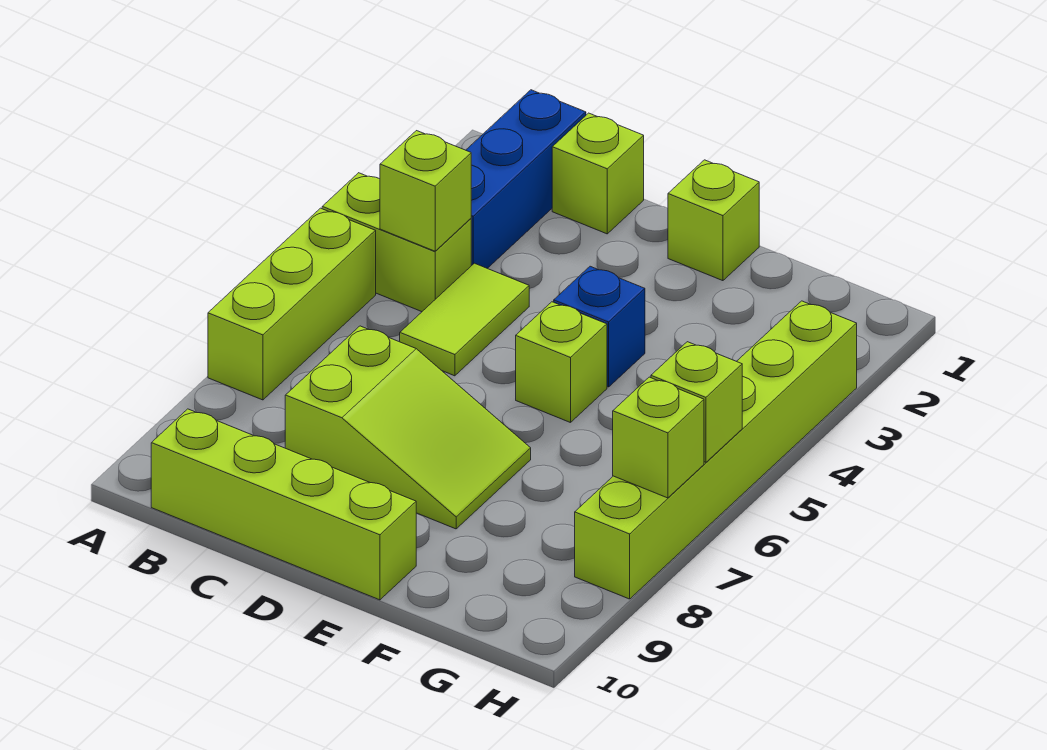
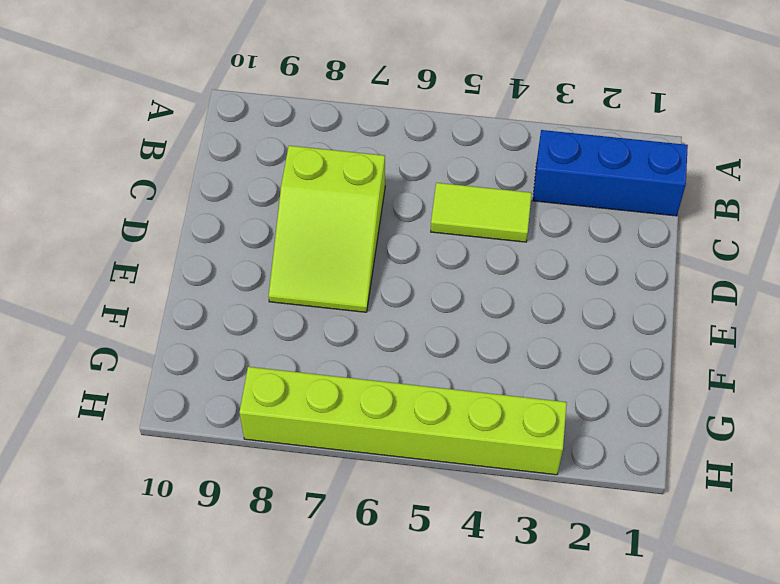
none -> lime 1x2 brick [322,173,471,312]
none -> lime 1x3 brick [208,208,376,400]
none -> lime 1x4 brick [151,409,416,600]

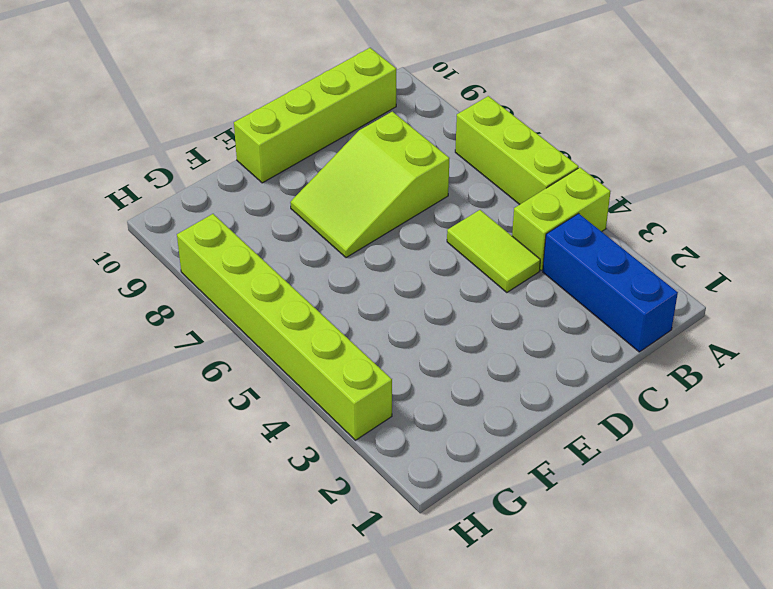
none -> lime 1x1 brick [552,113,644,234]
none -> lime 1x1 brick [668,160,759,281]
none -> blue 1x1 brick [554,266,645,387]

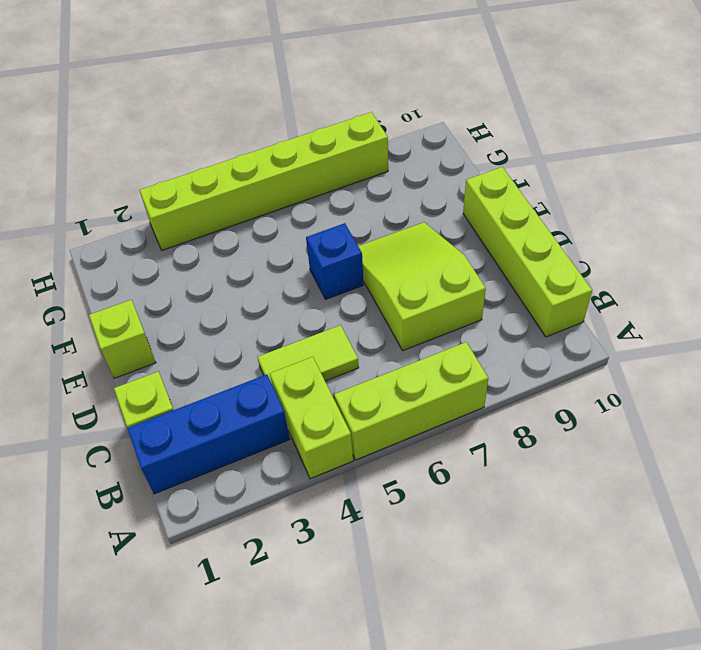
blue 1x1 brick [306,223,364,299] -> blue 1x1 brick moved to [554,266,645,387]
none -> lime 1x1 brick [516,302,607,423]
none -> lime 1x1 brick [380,131,471,251]
none -> lime 1x1 brick [651,342,742,462]

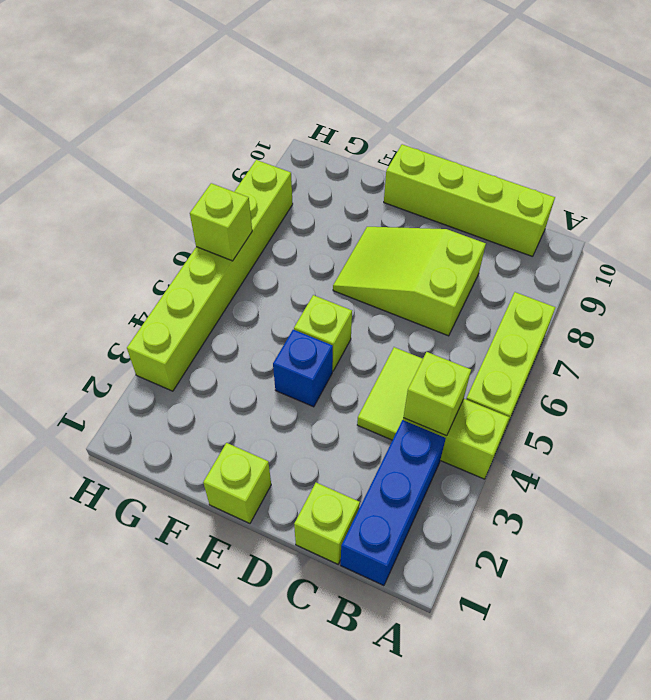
none -> lime 1x1 brick [613,377,704,498]

